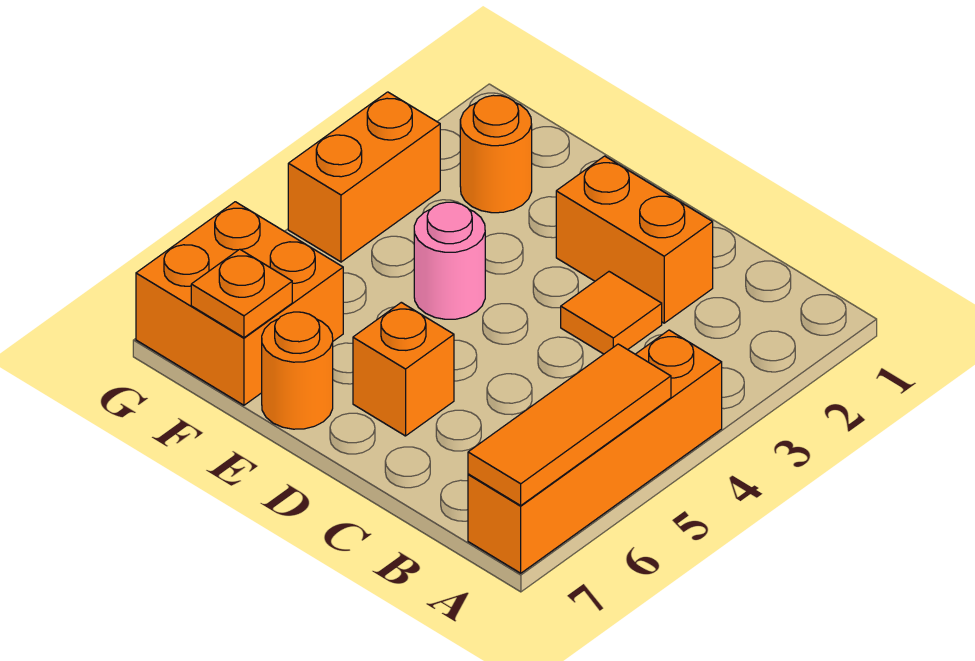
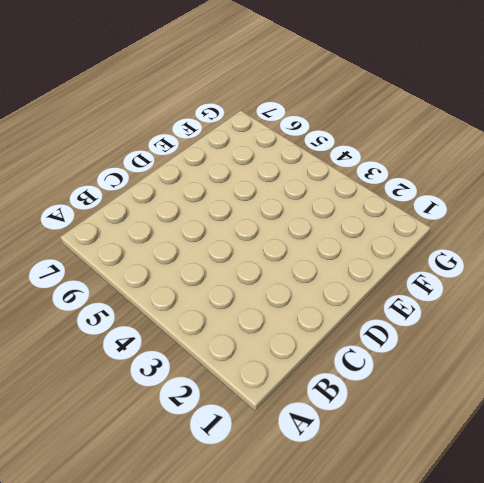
none -> orange 1x4 brick [468,330,722,573]
none -> orange 1x2 brick [556,156,713,323]

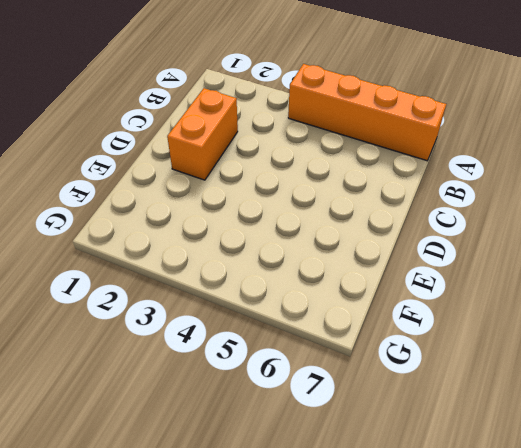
none -> orange 1x1 tile [561,272,662,354]
none -> orange 1x1 brick [353,302,454,436]

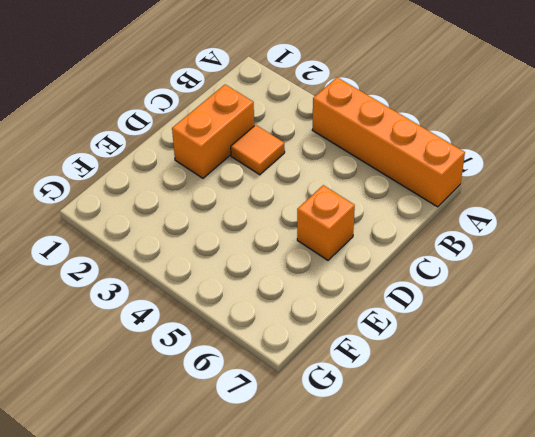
none -> pink 1x1 round brick [414,202,485,319]
none -> orange 1x1 round brick [262,312,333,429]

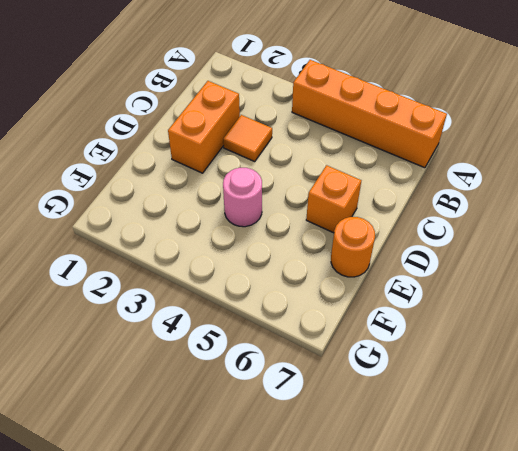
none -> orange 1x1 round brick [460,95,532,213]
none -> orange 2x2 brick [136,202,343,405]

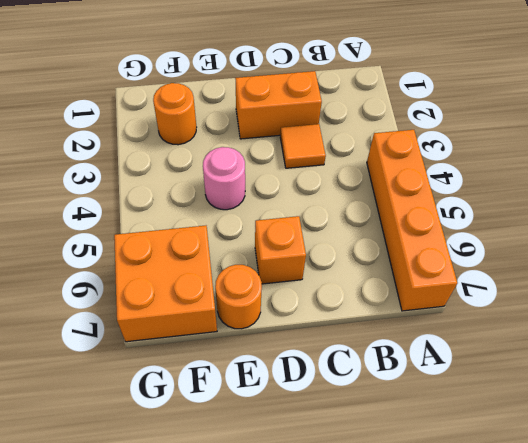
none -> orange 1x2 brick [288,92,440,262]
none -> orange 1x3 tile [468,344,671,505]

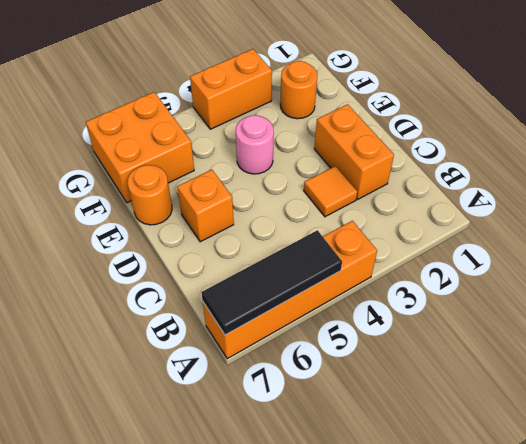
black 1x3 tile [201,230,342,335] -> orange 1x3 tile [468,344,671,505]
none -> orange 1x1 plate [191,249,292,338]

